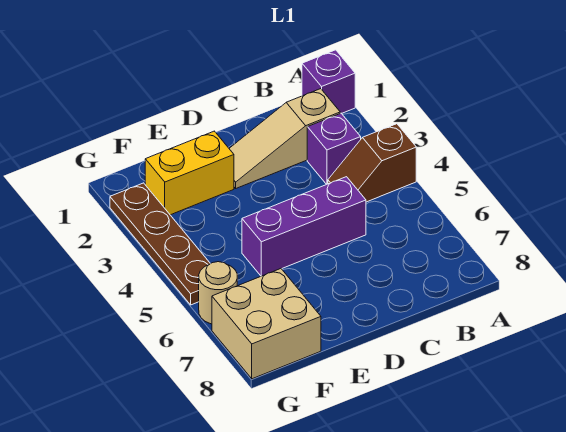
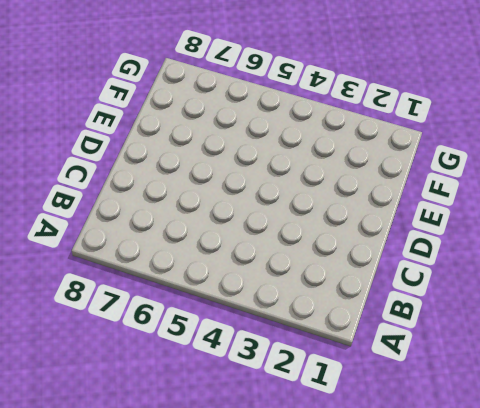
none -> purple 1x1 brick [302,50,355,113]
none -> brown 1x2 slope [328,124,416,202]

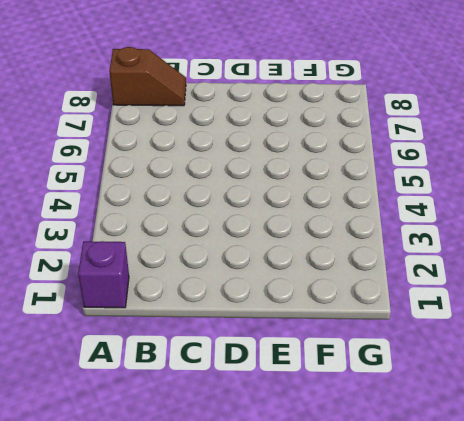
brown 1x2 slope [109,47,186,106] -> brown 1x2 slope moved to [328,124,416,202]
none -> tan 1x3 slope [229,89,340,188]
none -> purple 1x1 brick [307,113,361,184]

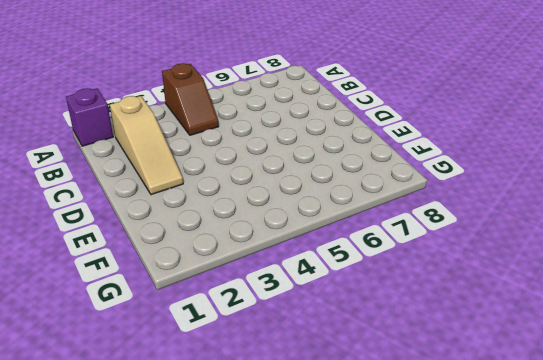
none -> purple 1x1 brick [307,113,361,184]
none -> purple 1x3 brick [242,177,366,276]

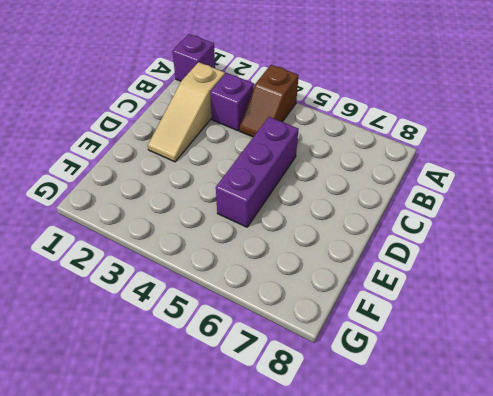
none -> yellow 1x2 brick [145,131,234,215]
none -> tan 2x2 brick [212,269,321,379]

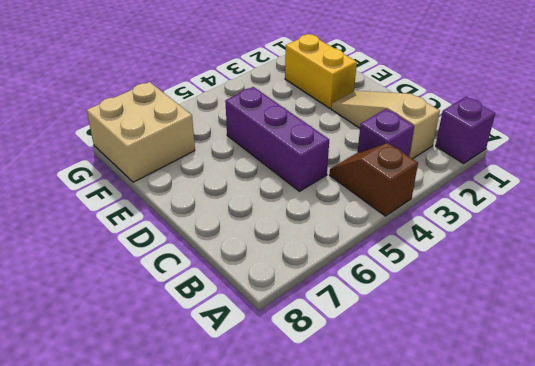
none -> brown 1x4 plate [110,183,210,305]
none -> tan 1x1 round brick [199,262,237,324]

